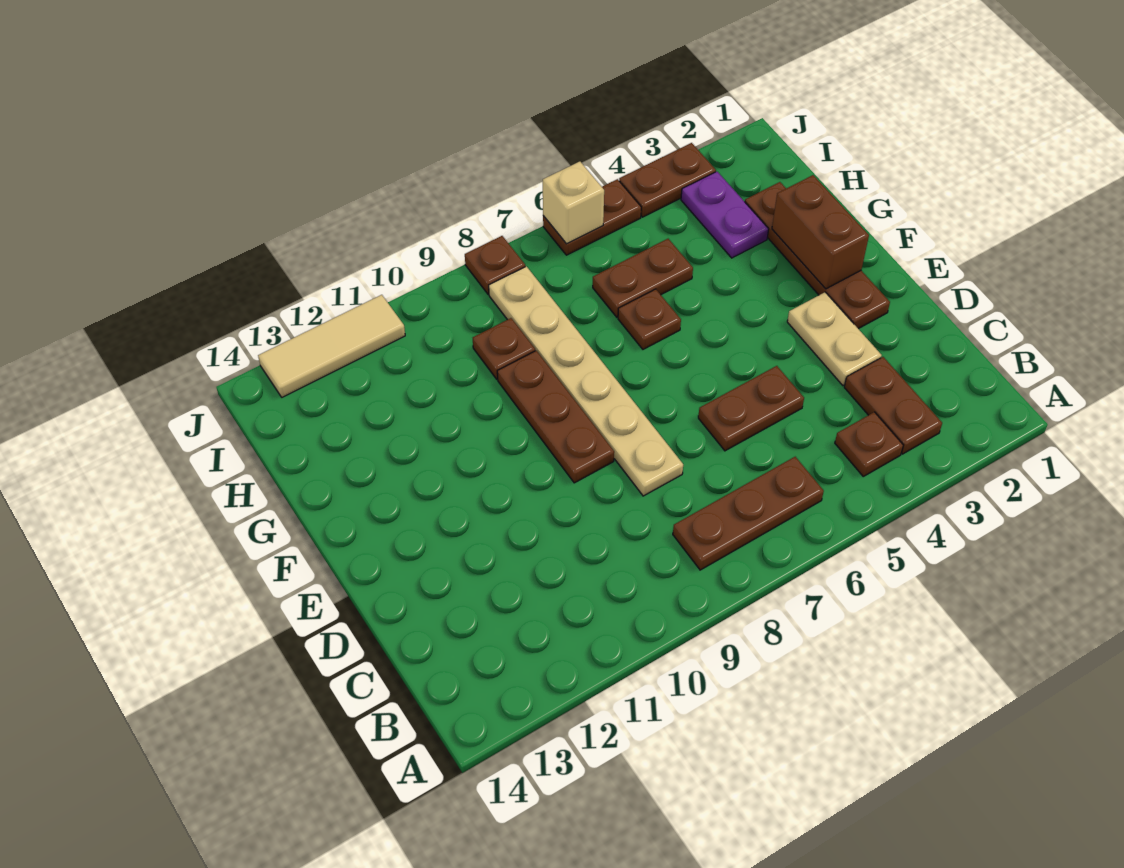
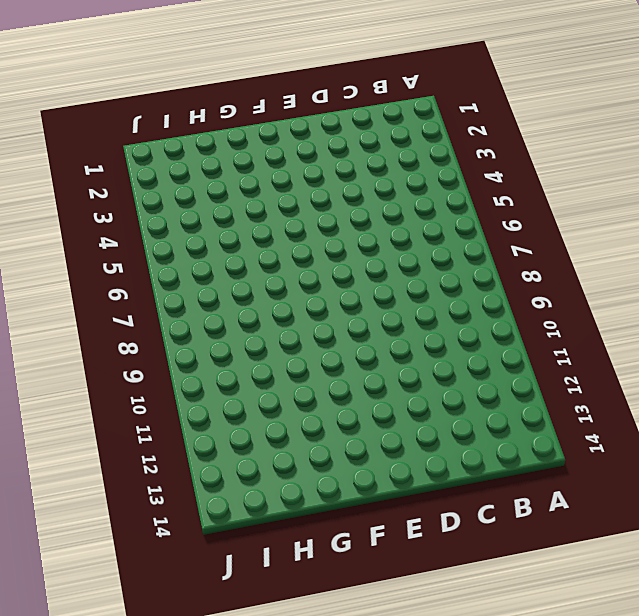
none -> brown 1x2 plate [844,357,942,454]
none -> brown 1x1 plate [835,412,903,476]
none -> brown 1x3 plate [673,457,824,570]

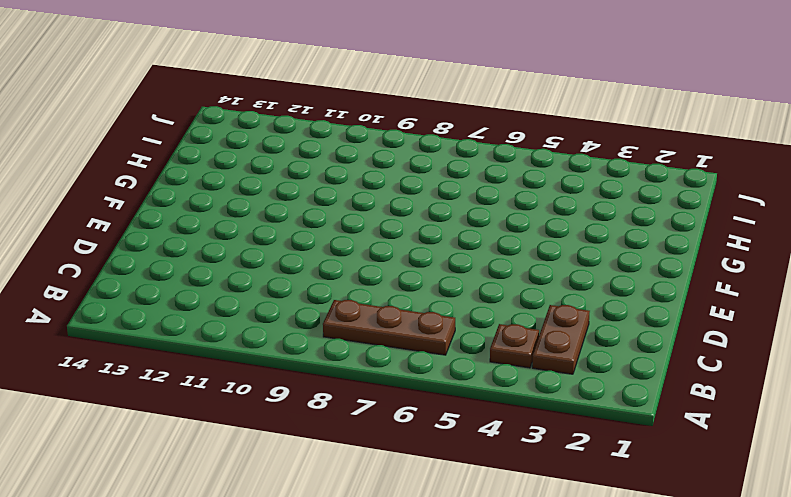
none -> tan 1x2 plate [787,292,882,385]
none -> brown 1x2 plate [698,366,804,451]
none -> tan 1x6 plate [489,266,683,496]

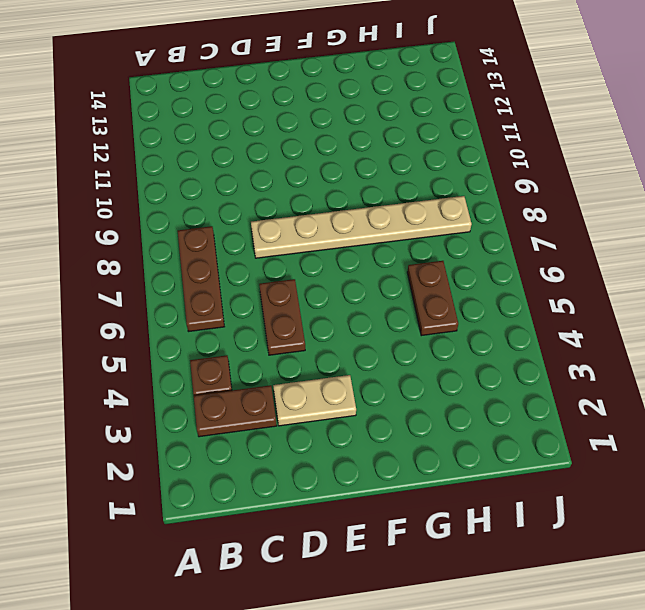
none -> brown 1x4 plate [745,182,890,329]
none -> brown 1x3 plate [497,351,614,483]
none -> brown 1x1 plate [618,289,681,349]

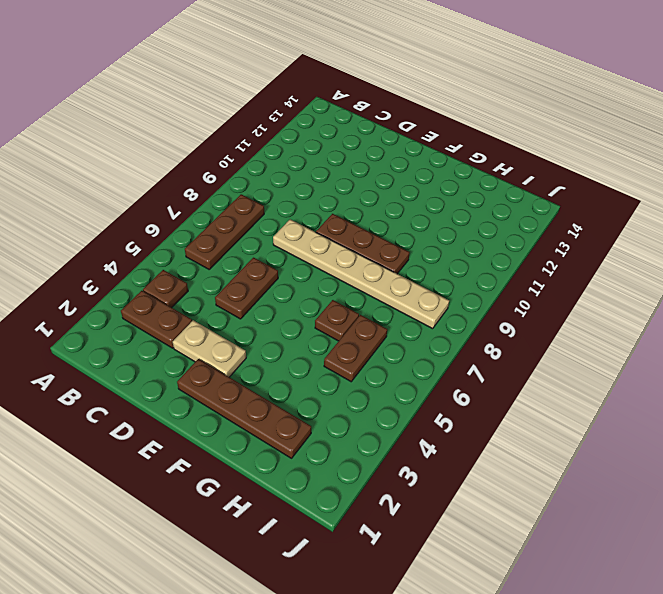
none -> purple 1x2 plate [681,172,769,258]
none -> brown 1x1 plate [473,318,535,379]
none -> brown 1x2 plate [619,143,716,217]

